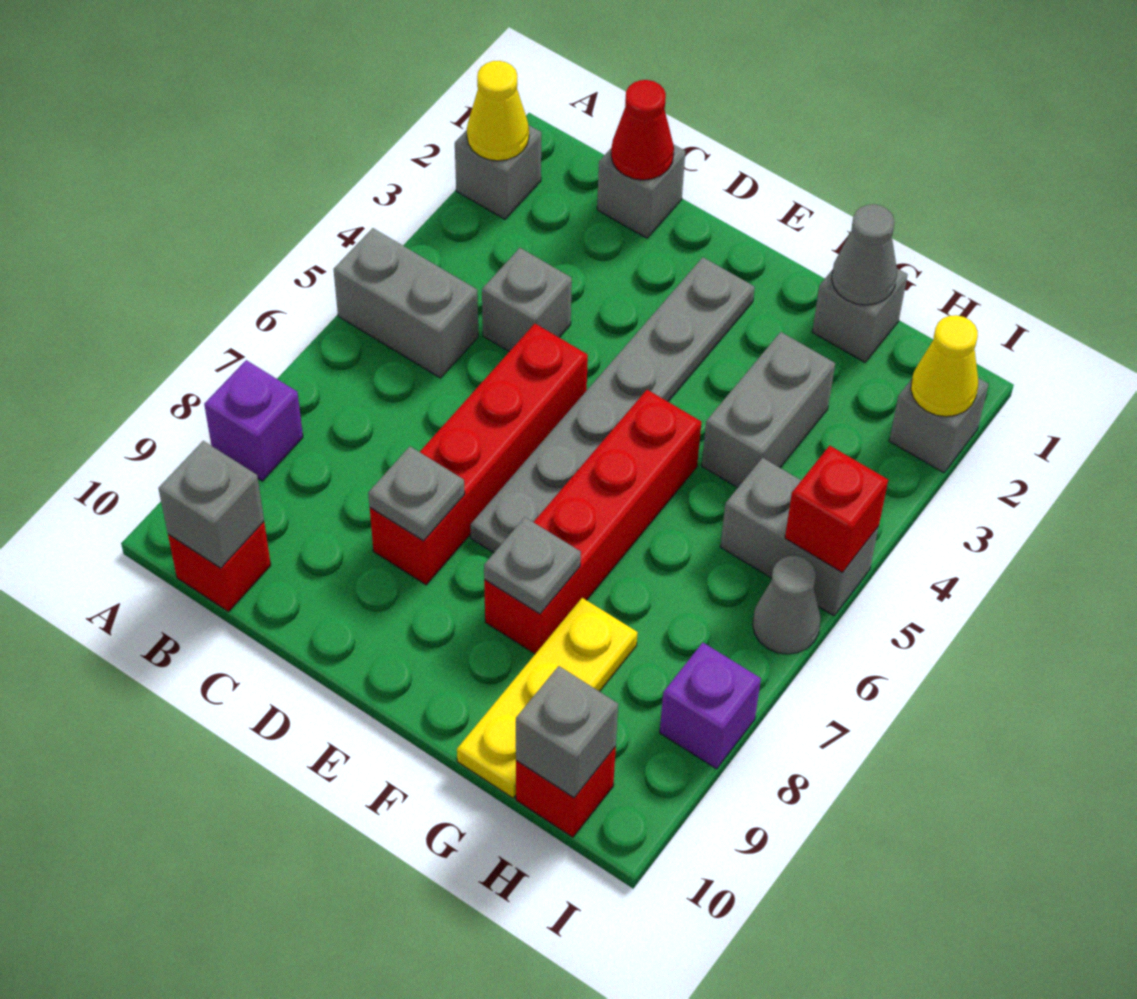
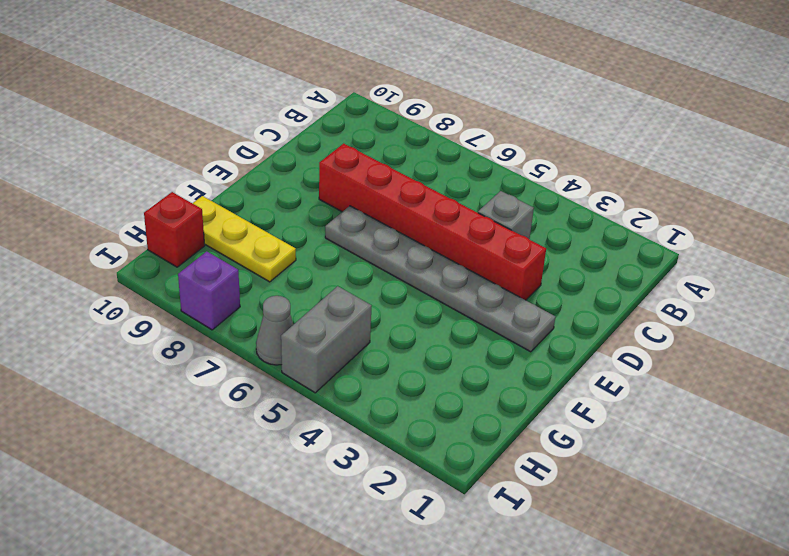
red 1x6 brick [319,143,546,300] -> red 1x4 brick [370,324,588,585]
none -> grey 1x1 brick [455,125,541,219]
none -> grey 1x2 brick [334,228,478,378]
none -> purple 1x1 brick [204,360,303,481]

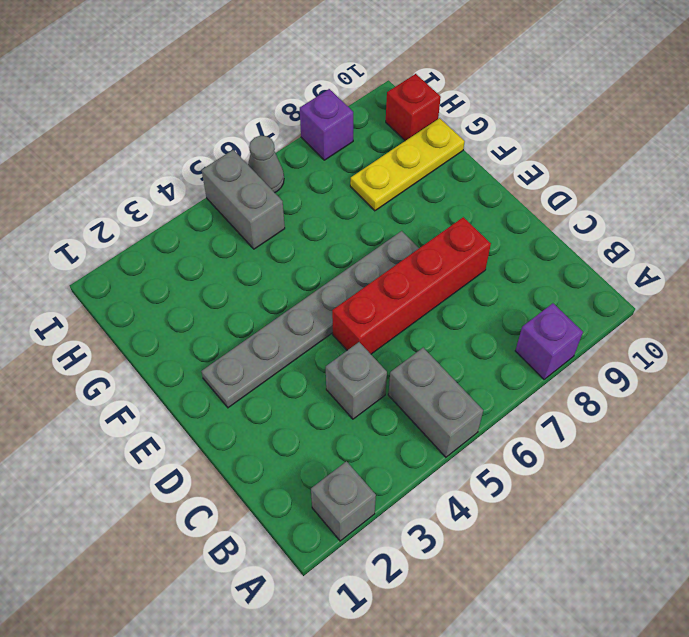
none -> red 1x1 brick [168,522,271,612]
none -> grey 1x1 brick [597,144,685,238]
none -> red 1x4 brick [484,390,701,654]

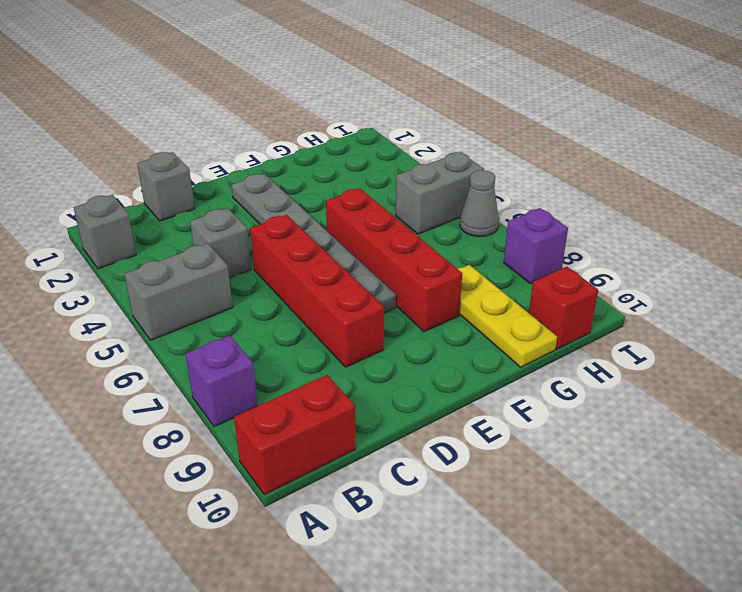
red 1x2 brick [234,375,356,495] -> red 1x1 brick [168,522,271,612]
none -> grey 1x1 brick [812,269,908,362]
none -> grey 1x2 brick [702,332,835,488]
none -> grey 1x1 brick [889,378,989,473]

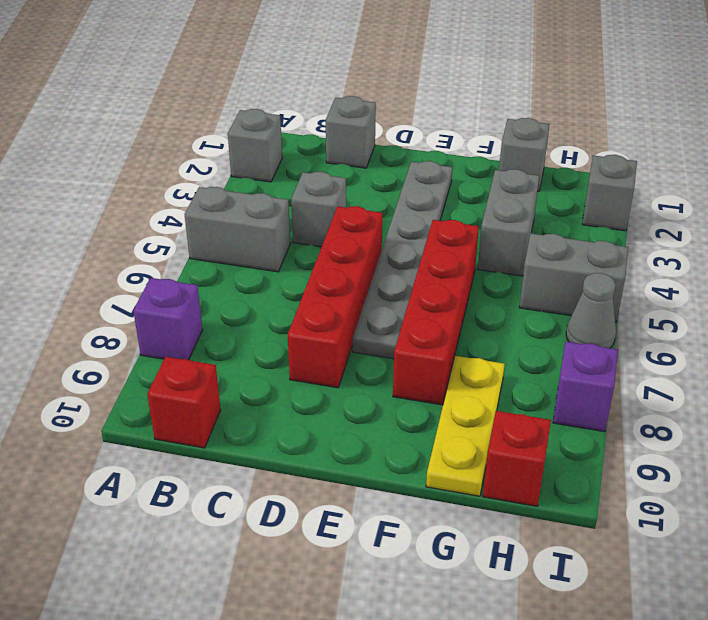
none -> yellow 1x1 cone [467,61,529,161]
none -> grey 1x1 brick [158,441,264,568]
none -> red 1x1 cone [611,80,674,180]

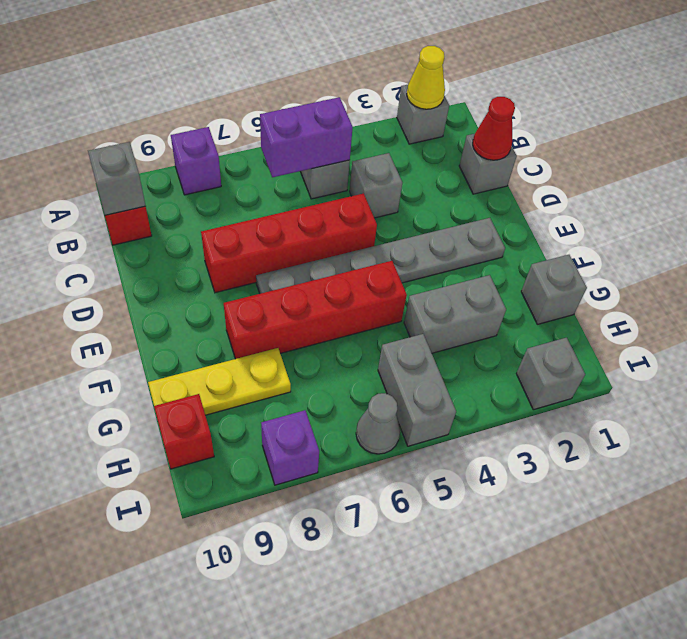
purple 1x2 brick [260,97,353,177] -> none
none -> grey 1x1 plate [368,446,465,541]
none -> grey 1x1 plate [484,517,581,614]
none -> grey 1x1 cone [832,204,897,305]

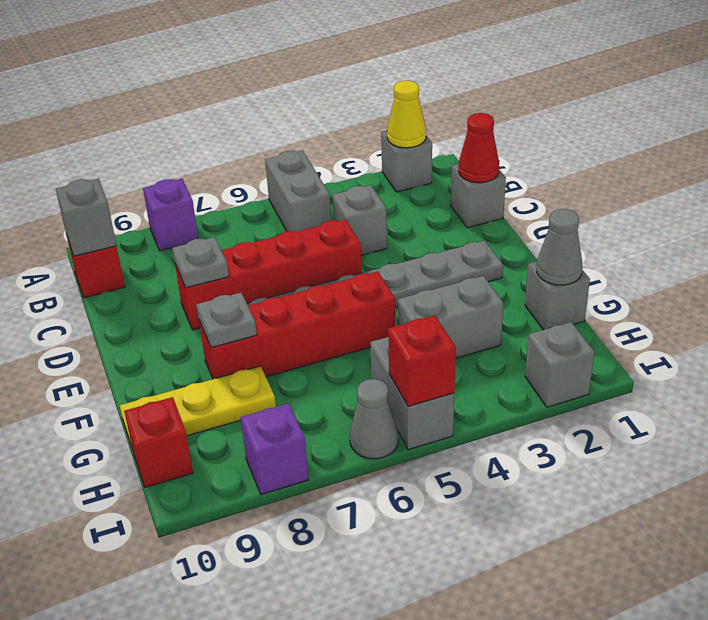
none -> grey 1x1 brick [516,666,618,798]
none -> yellow 1x1 cone [911,315,978,417]

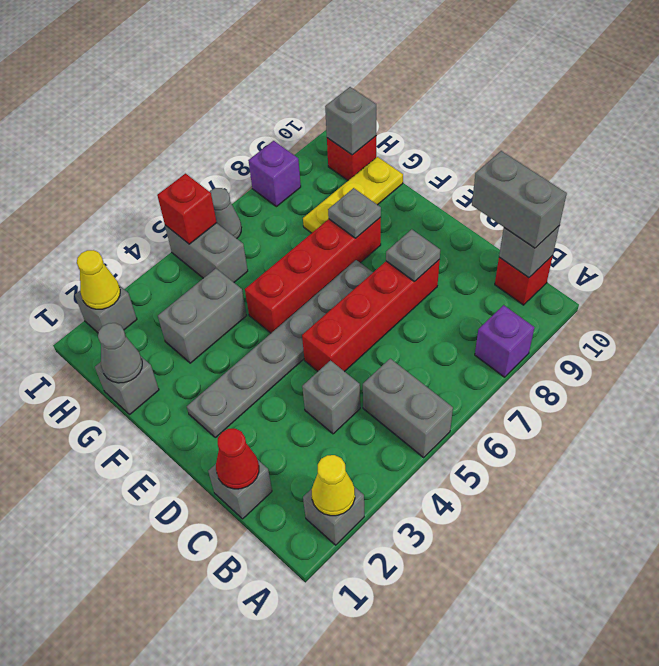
grey 1x2 brick [472,151,567,248] -> none

